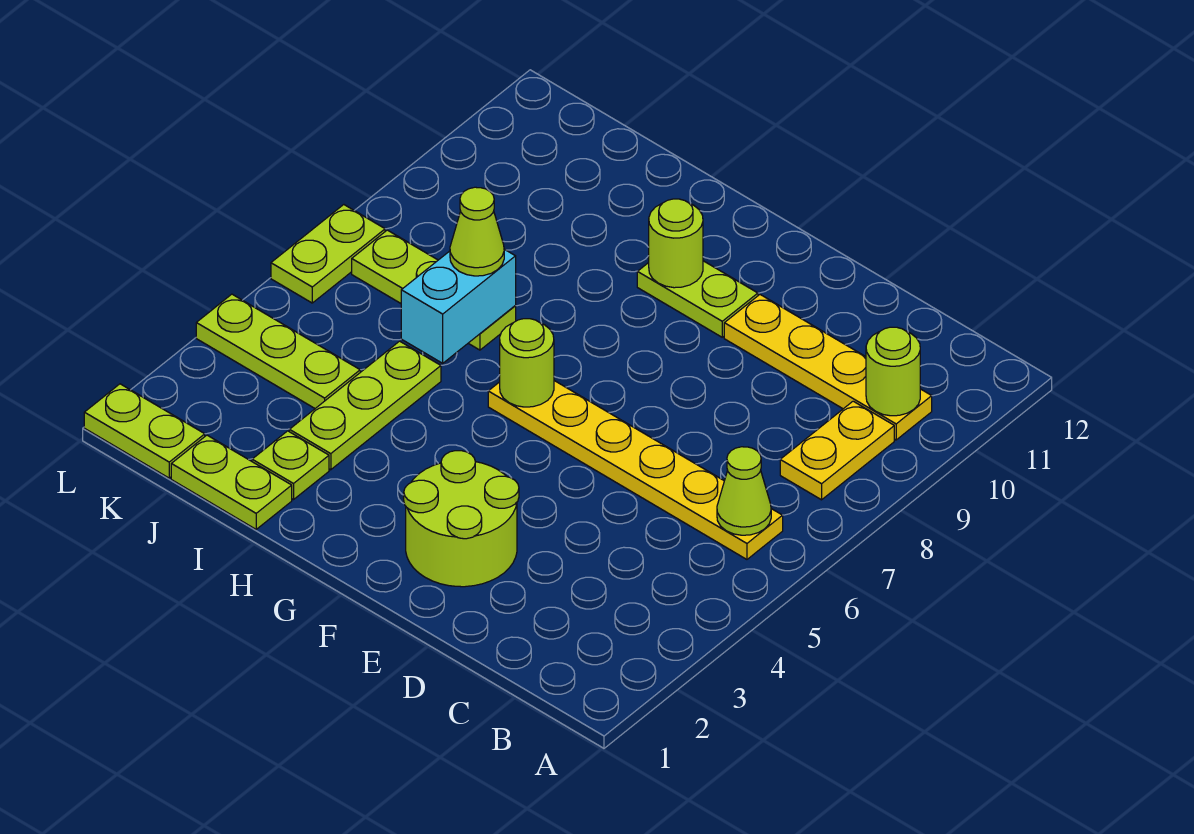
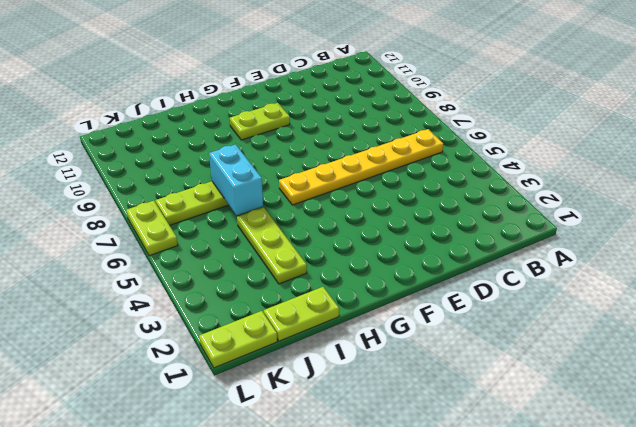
none -> yellow 1x2 plate [780,401,894,500]
none -> yellow 1x4 plate [724,295,932,440]
none -> lime 2x2 round brick [404,451,519,587]

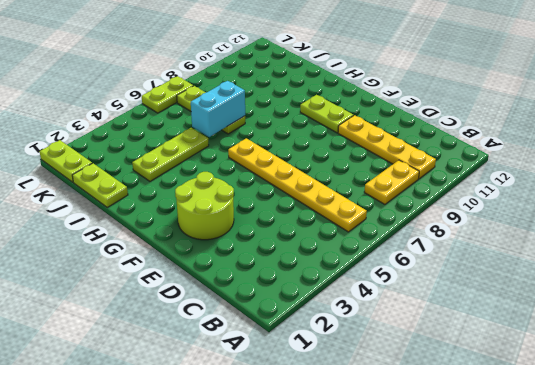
none -> lime 1x1 plate [252,431,329,500]
none -> lime 1x3 plate [196,294,360,408]
none -> lime 1x1 cone [717,447,771,535]

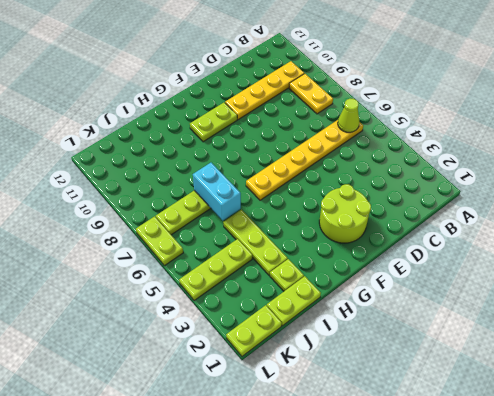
none -> lime 1x1 round brick [866,327,920,416]
none -> lime 1x1 round brick [500,319,554,407]
none -> lime 1x1 round brick [649,199,703,288]

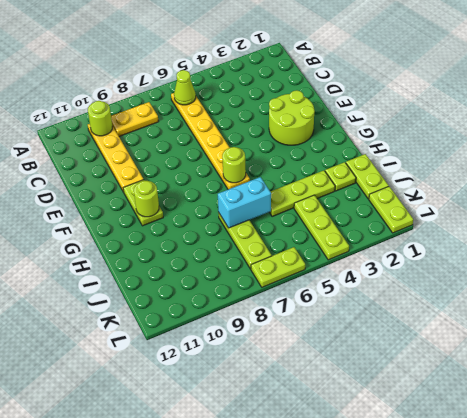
none -> lime 1x1 cone [450,187,504,276]

